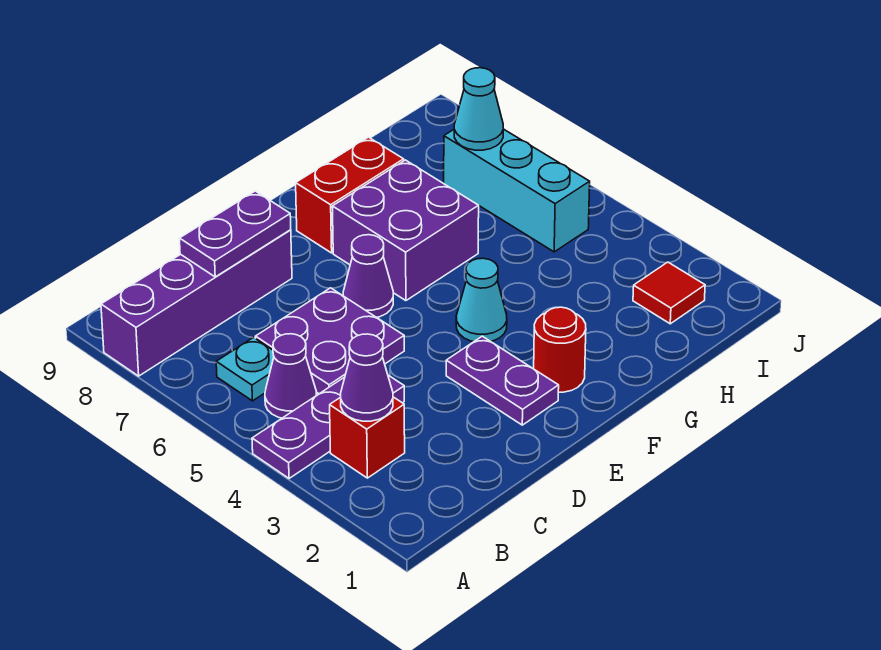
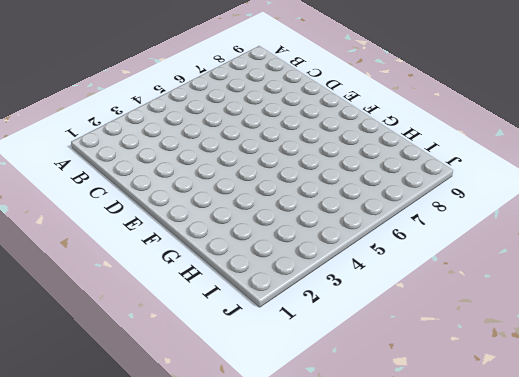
none -> purple 1x3 plate [252,375,404,478]
none -> purple 1x4 brick [101,230,292,376]
none -> red 1x1 brick [330,397,405,478]

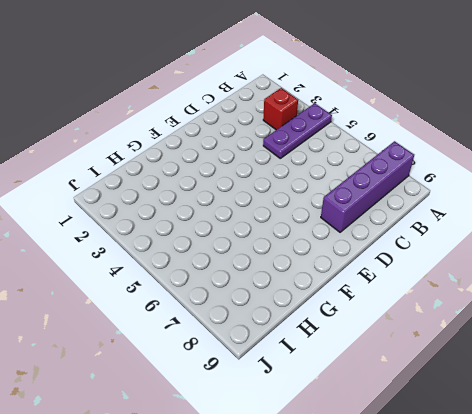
none -> purple 1x1 cone [265,334,316,418]
none -> cyan 1x1 plate [216,337,274,401]
none -> purple 2x2 plate [255,288,404,394]

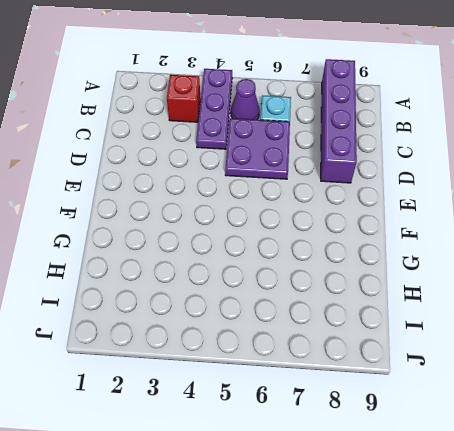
none -> purple 1x2 plate [446,336,559,425]
none -> purple 1x1 cone [343,235,393,317]
none -> red 1x1 round brick [534,307,586,392]

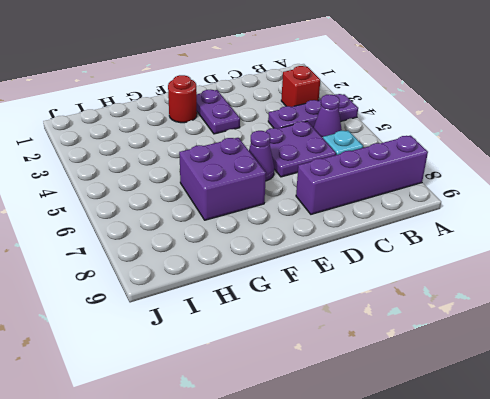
none -> cyan 1x1 cone [456,258,507,342]
none -> red 1x2 brick [296,137,404,253]
none -> red 1x1 tile [633,262,705,324]

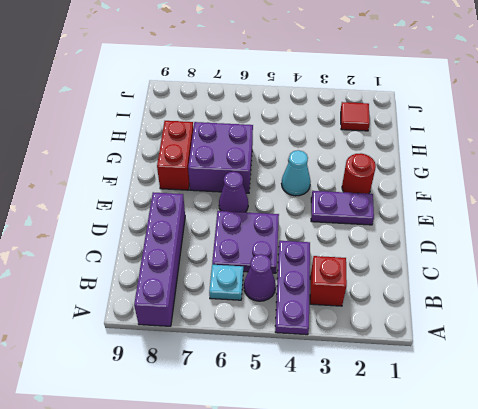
none -> cyan 1x3 brick [444,129,590,252]
none -> purple 1x1 cone [341,334,393,421]
none -> purple 1x2 plate [179,191,291,277]

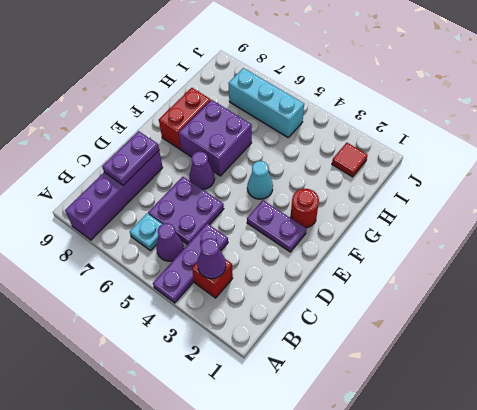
none -> cyan 1x1 cone [454,68,503,150]

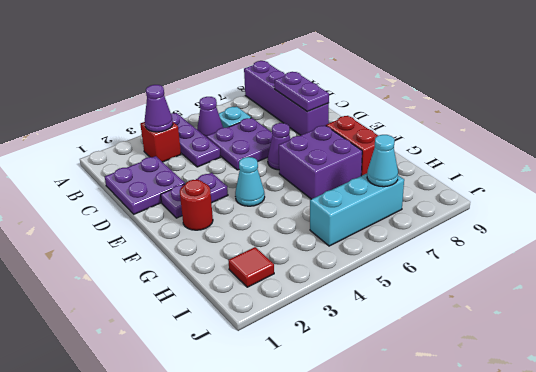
purple 2x2 plate [105,156,185,214] -> none

